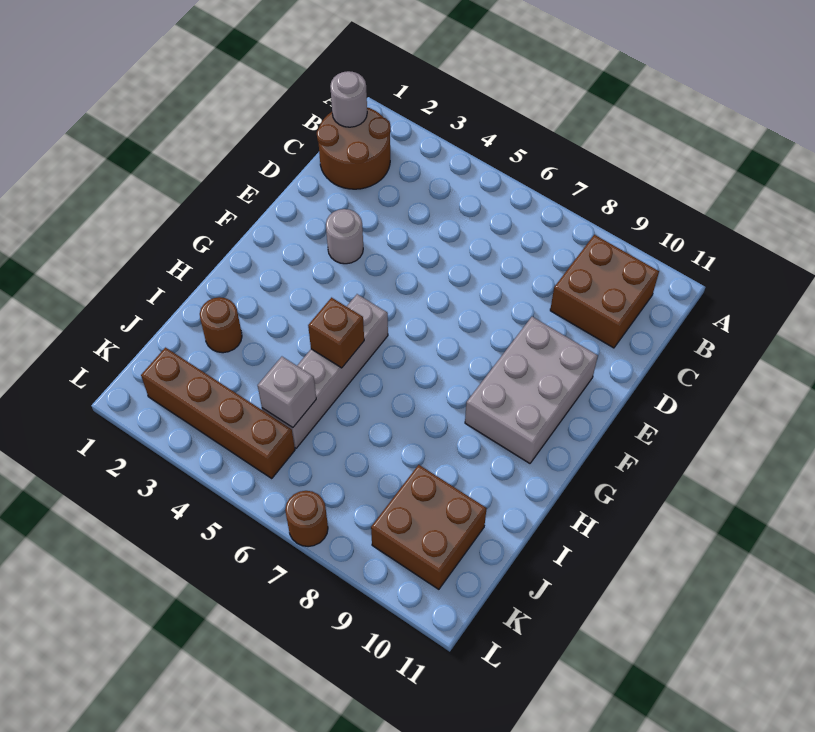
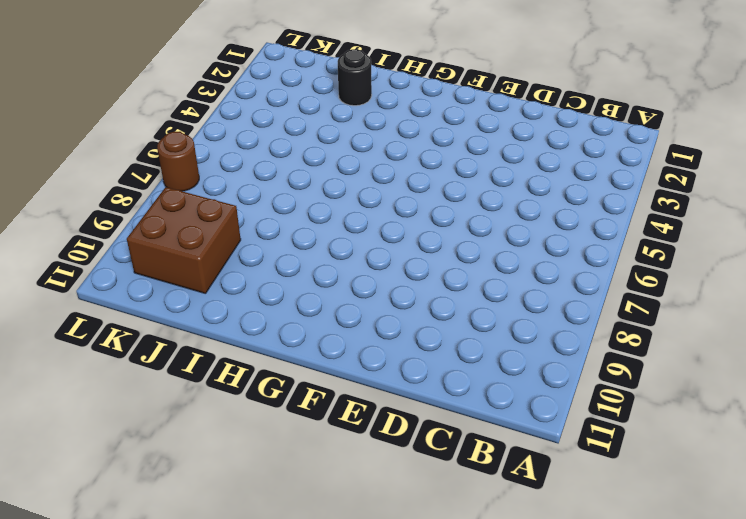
black 1x1 round brick [338,49,372,106] -> brown 1x1 round brick [200,297,242,353]
none -> brown 2x2 round brick [317,107,391,189]
none -> brown 2x2 brick [550,235,659,348]
none -> grey 1x1 round brick [326,209,363,264]

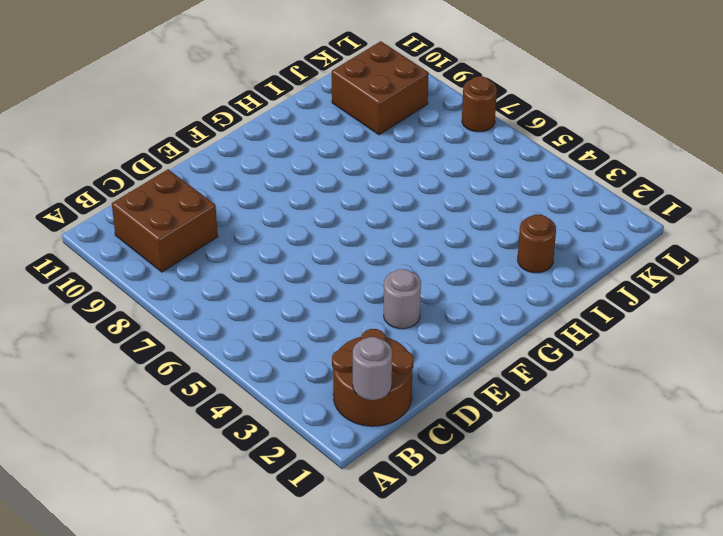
none -> grey 2x3 brick [465,317,598,463]
none -> grey 1x4 brick [262,294,388,448]
none -> brown 1x4 brick [141,348,295,478]

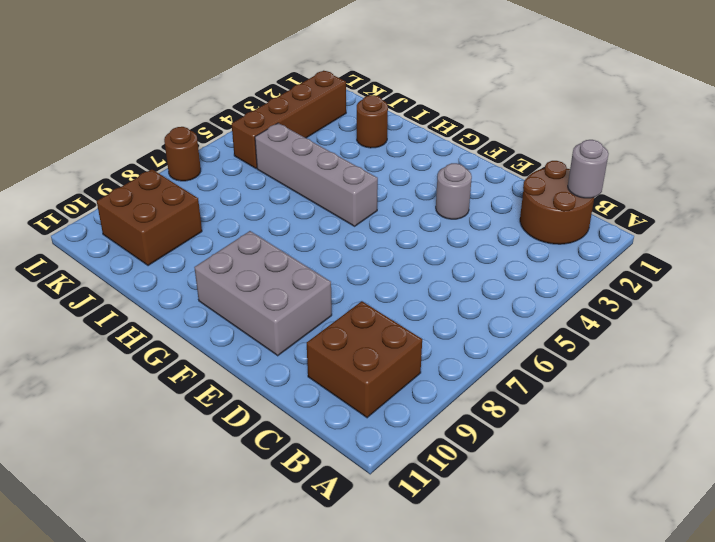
none -> brown 1x1 brick [308,298,364,368]
none -> grey 1x1 brick [258,357,316,428]

